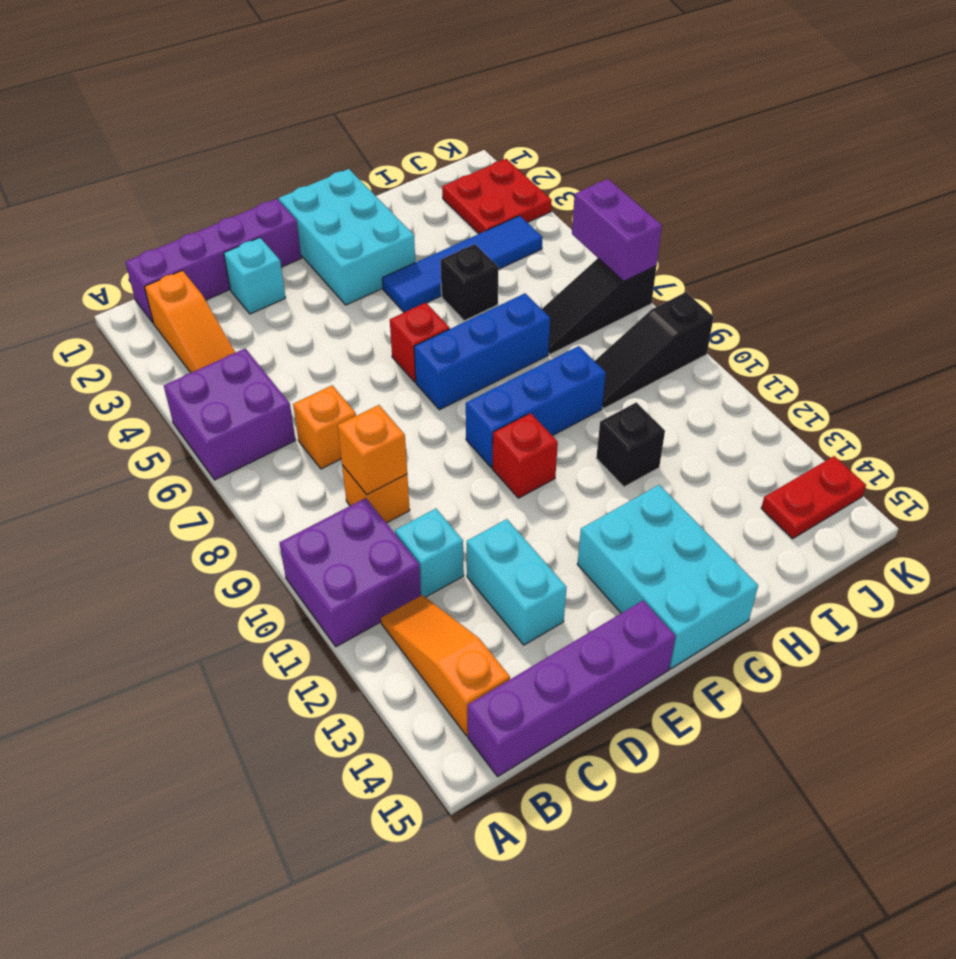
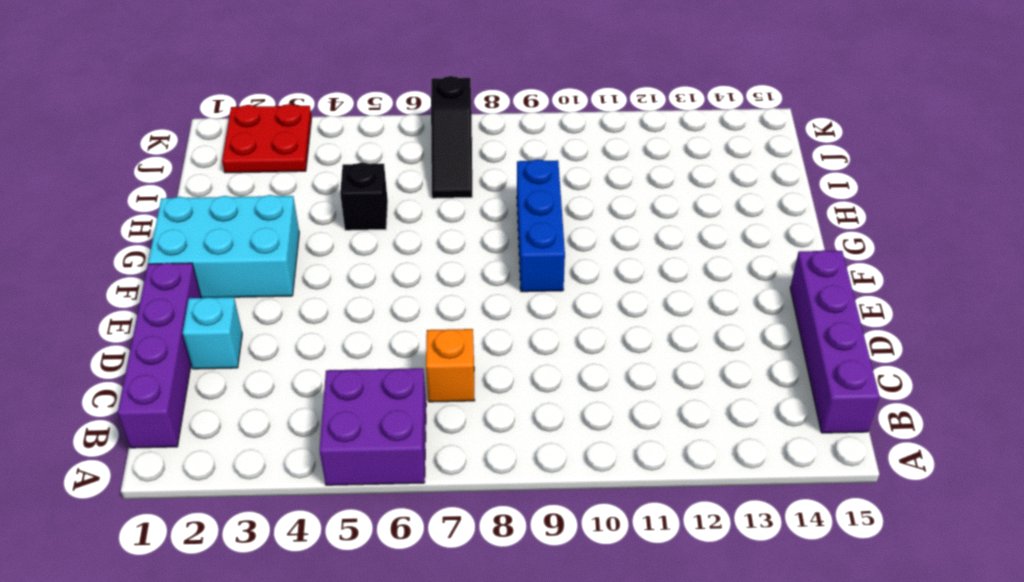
none -> purple 2x2 brick [279,498,421,647]
none -> orange 1x3 slope [145,270,235,373]
none -> orange 1x3 slope [381,595,510,736]

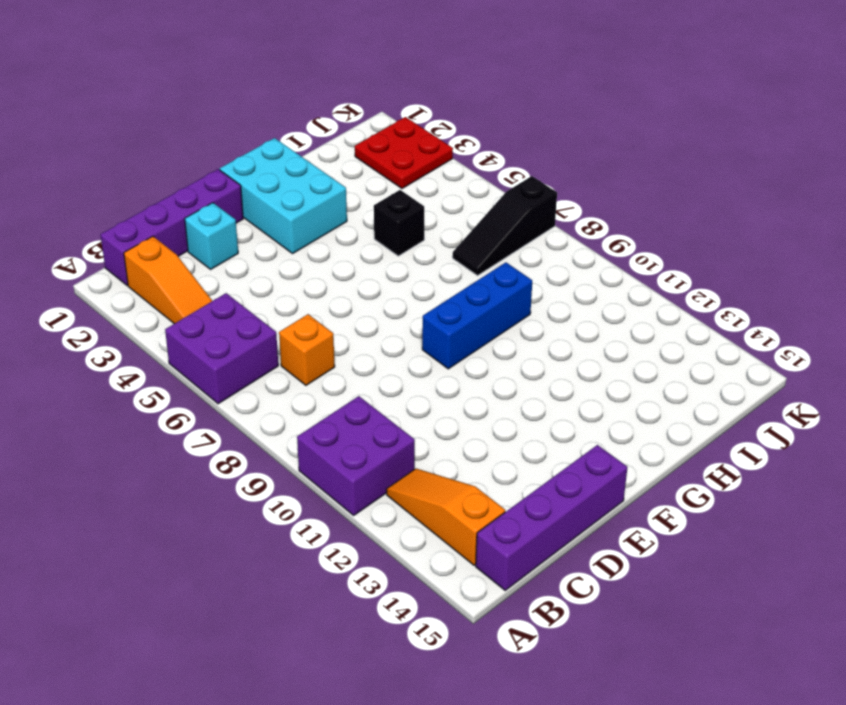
none -> orange 1x1 brick [342,465,410,523]
none -> cyan 1x1 brick [395,509,464,597]
none -> cyan 1x2 brick [467,519,567,645]

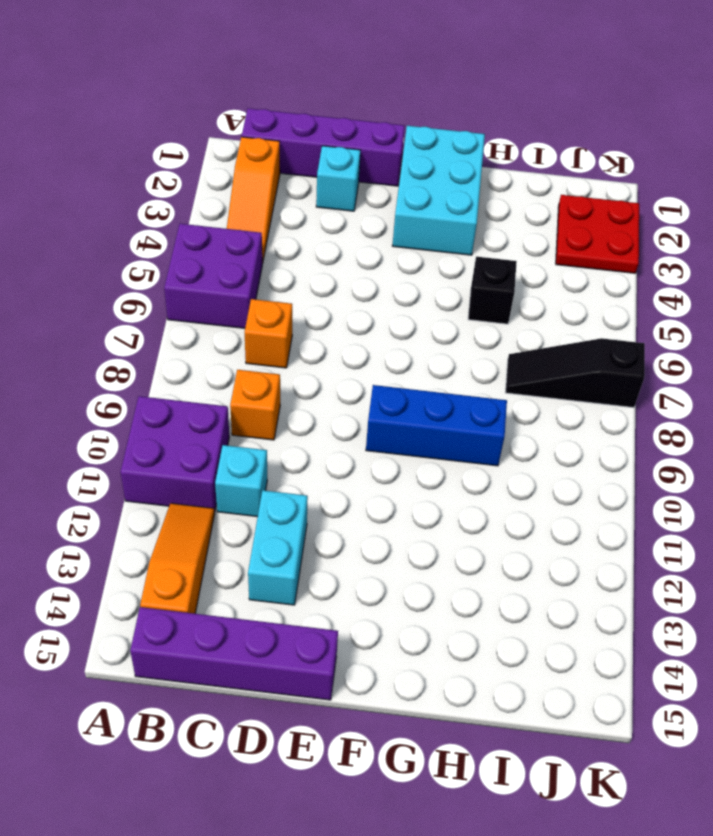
none -> red 1x1 brick [390,303,450,382]
none -> blue 1x3 brick [414,293,550,410]
none -> red 1x1 brick [492,413,558,498]

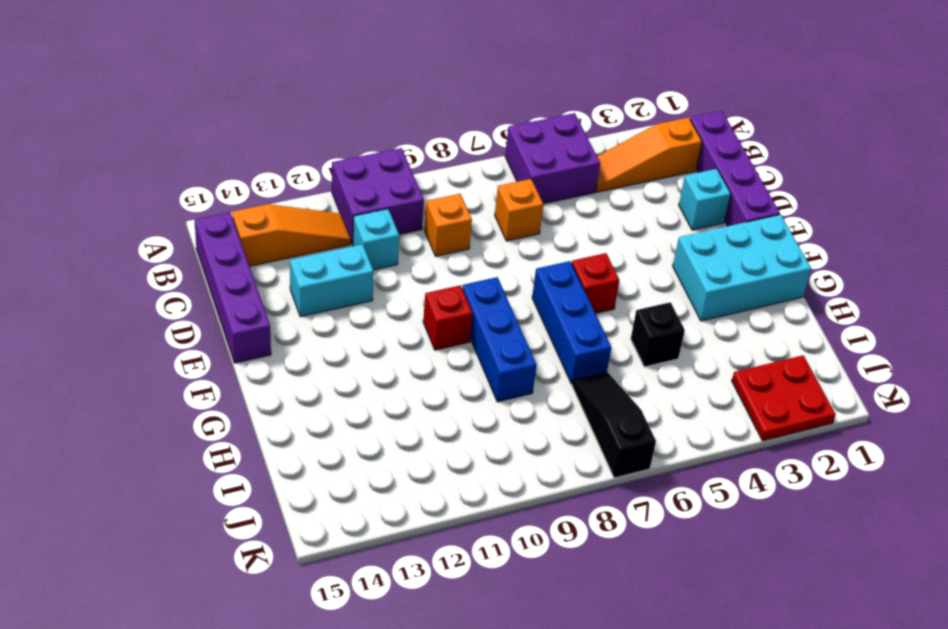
none -> cyan 2x3 brick [577,485,758,669]
none -> blue 1x4 tile [382,216,543,312]
none -> black 1x1 brick [596,402,665,487]

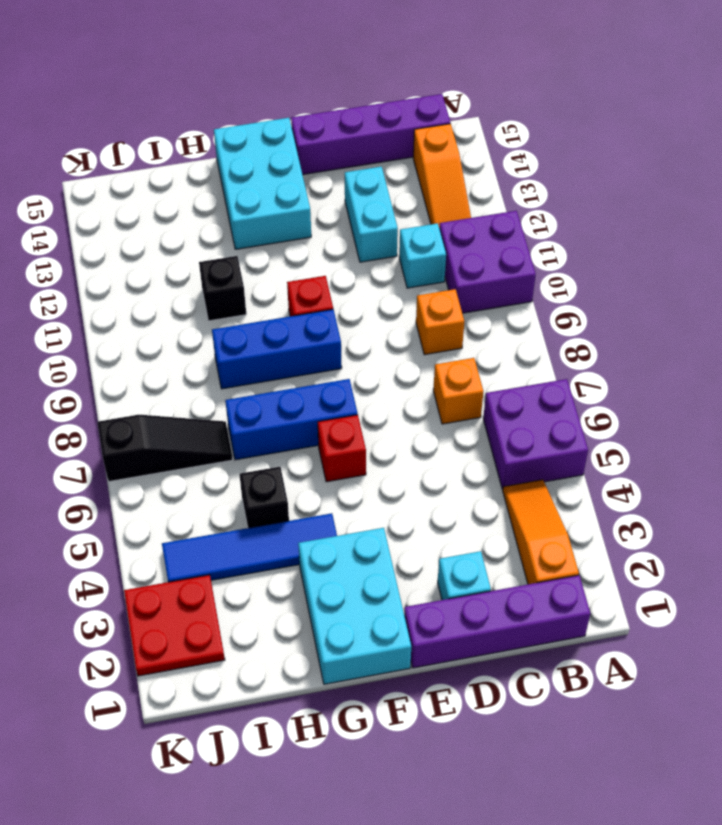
none -> black 1x3 slope [595,292,714,408]
none -> red 1x2 plate [761,456,866,539]
none -> orange 1x1 brick [338,405,407,495]

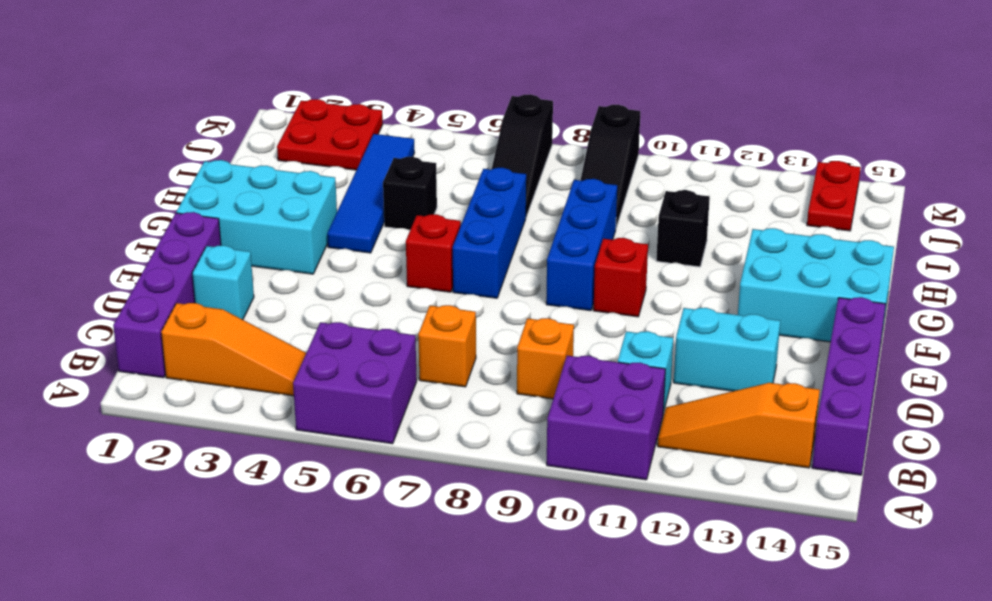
none -> orange 1x1 brick [338,405,407,495]
none -> purple 1x2 brick [572,179,662,281]

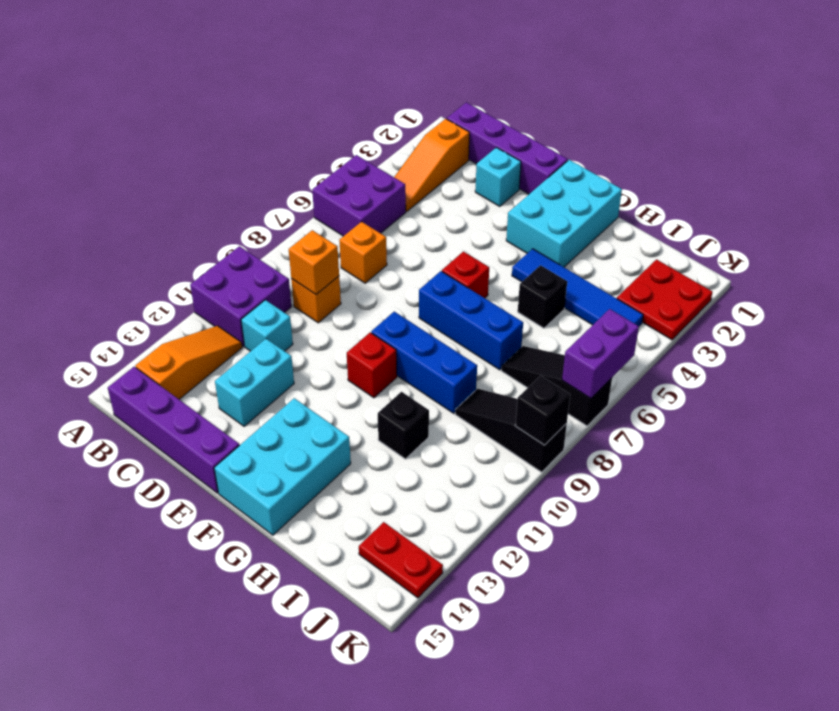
black 1x1 brick [515,376,570,445] -> none

